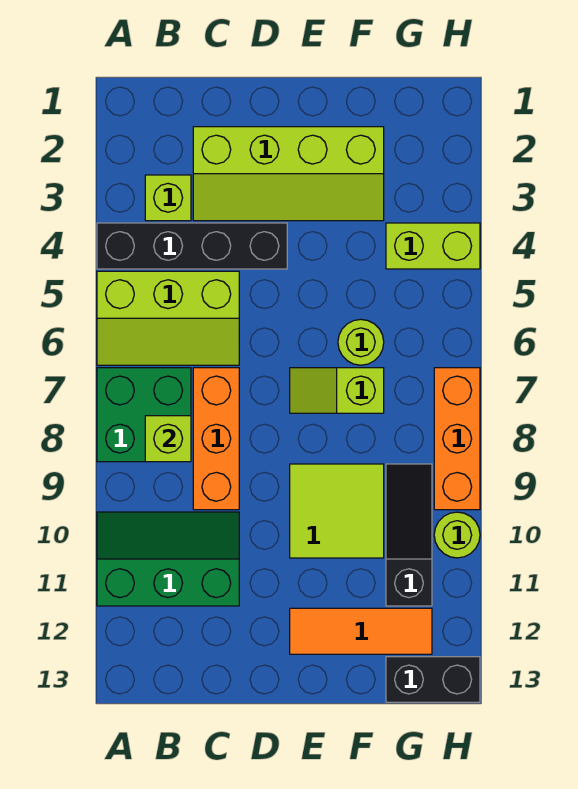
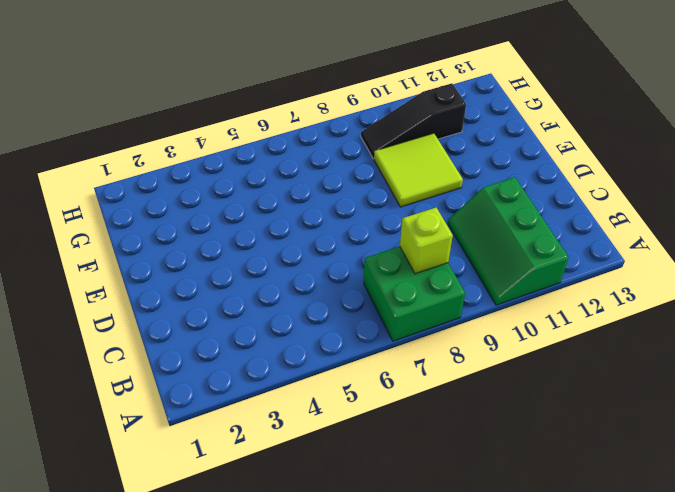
none -> black 1x4 brick [97,223,287,269]
none -> lime 2x3 slope [97,271,239,365]
none -> lime 1x1 brick [145,175,191,221]

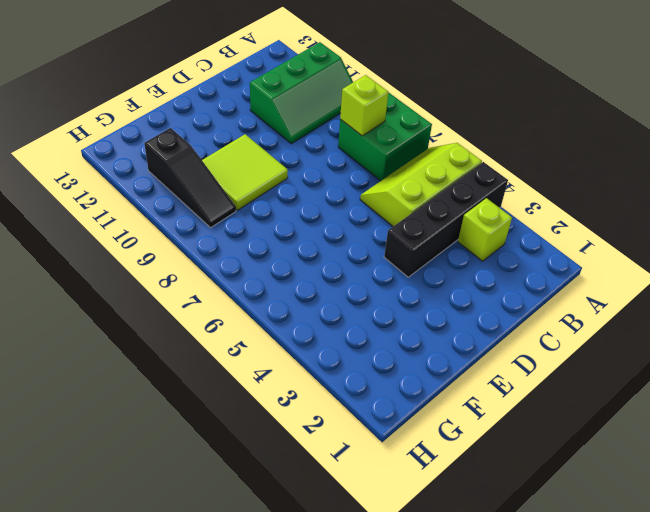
none -> lime 2x4 slope [193,127,384,221]
none -> orange 1x3 brick [193,368,239,510]
none -> lime 1x2 slope [290,368,384,413]

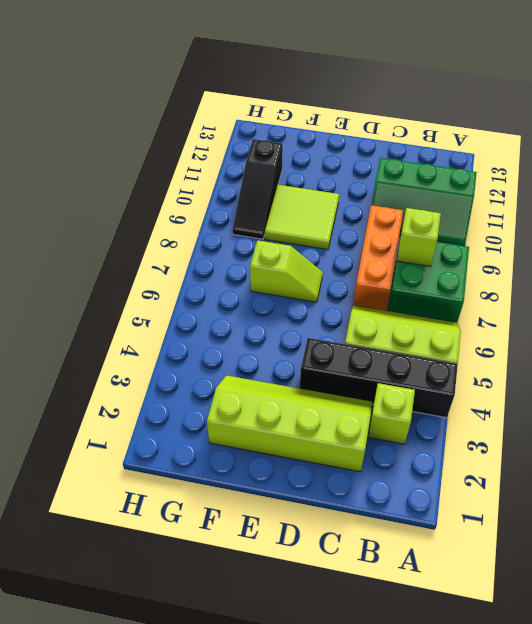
none -> orange 1x3 tile [290,608,432,654]
none -> lime 1x1 round brick [338,319,384,365]
none -> lime 1x2 brick [386,223,480,269]

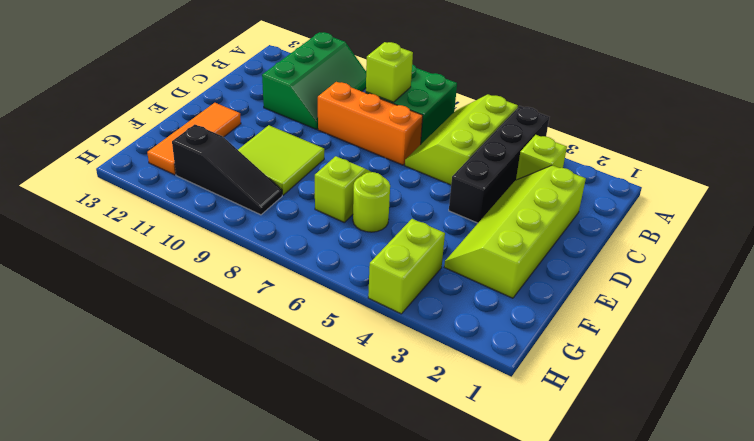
none -> black 1x2 brick [386,657,480,702]
none -> orange 1x3 brick [434,368,480,510]
none -> lime 1x1 round brick [434,512,480,558]

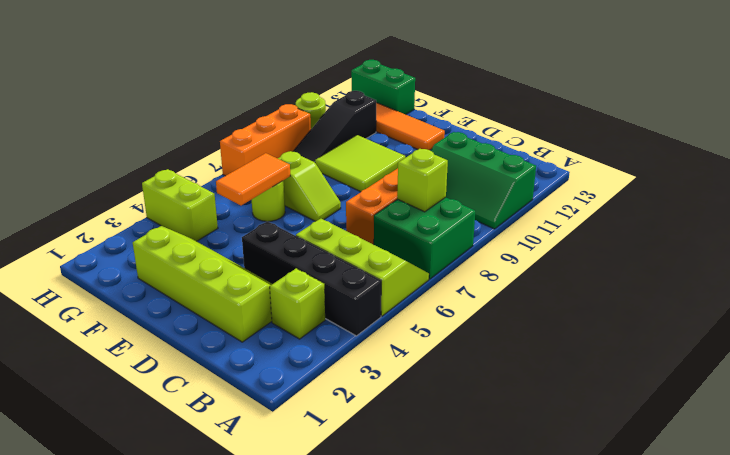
orange 1x2 tile [216,153,290,205] -> none
green 1x2 brick [351,60,415,115] -> black 1x2 brick [386,657,480,702]

